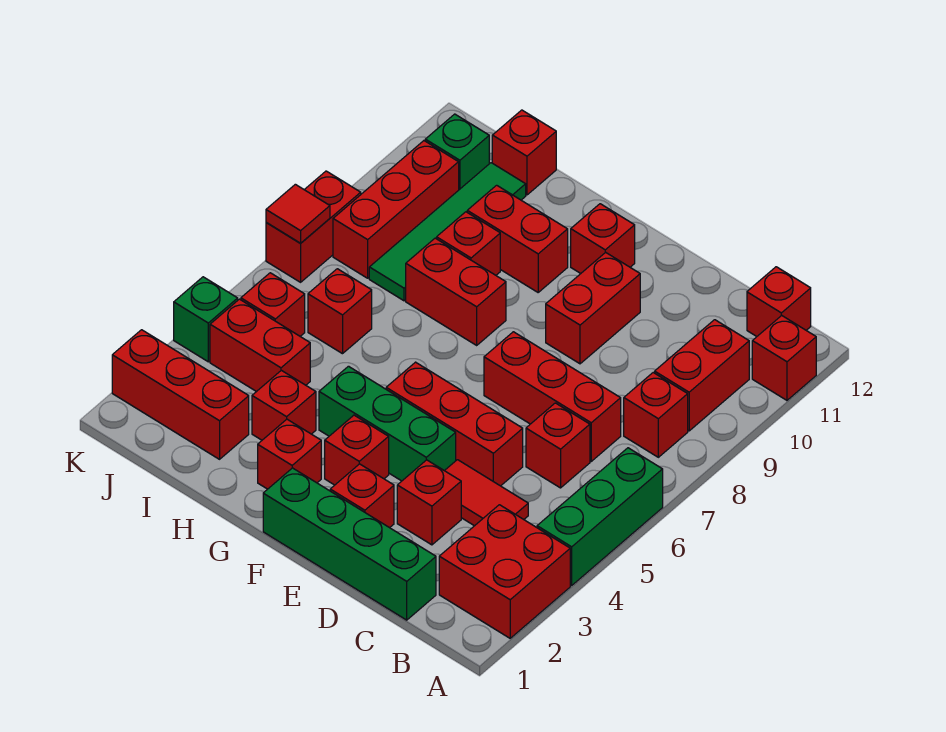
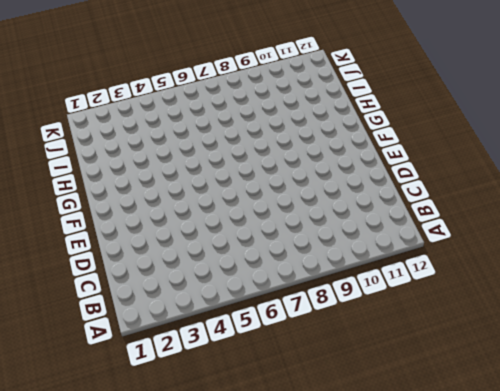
none -> red 2x2 brick [439,505,570,638]
none -> green 1x3 brick [537,448,663,585]
none -> red 1x1 brick [752,316,816,400]
none -> red 1x1 brick [624,373,688,457]

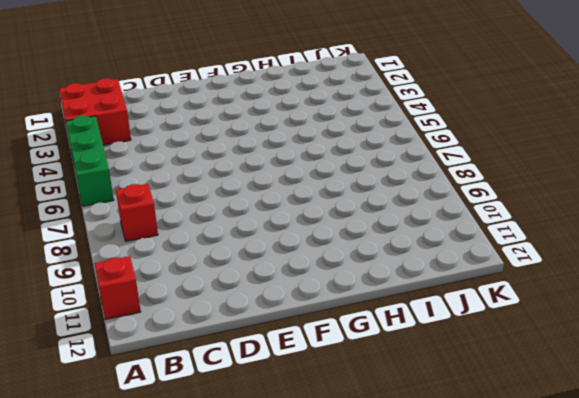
none -> red 1x2 brick [655,320,749,431]
none -> red 1x1 brick [747,267,811,336]
none -> green 1x4 brick [263,468,436,620]
none -> red 1x2 tile [445,460,528,526]

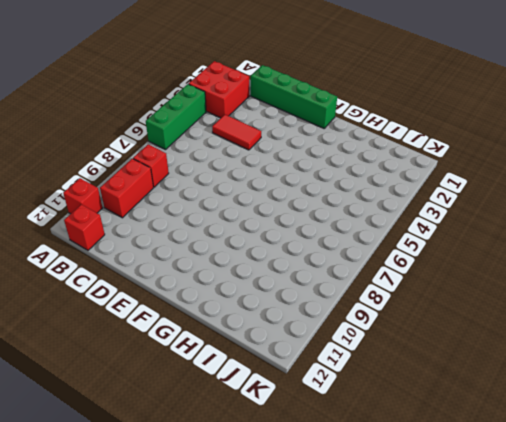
none -> red 1x1 brick [526,403,590,488]
none -> red 1x3 brick [484,332,621,461]
none -> red 1x1 brick [397,460,461,545]
none -> red 1x3 brick [386,362,523,486]

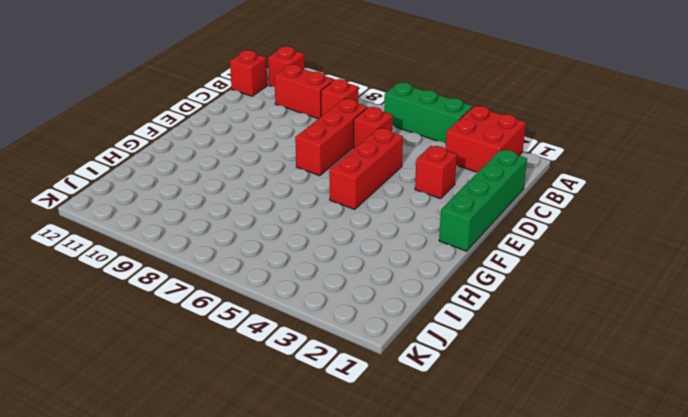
none -> red 1x2 tile [445,460,528,526]
none -> red 1x1 brick [330,464,394,528]
none -> green 1x3 brick [319,366,456,481]
none -> red 1x2 brick [546,252,640,364]

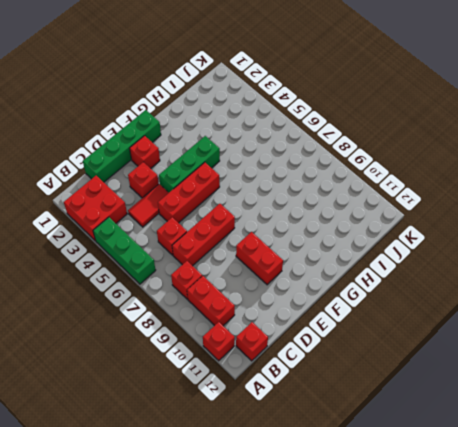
none -> red 1x1 brick [325,415,389,485]
none -> red 1x1 brick [571,204,635,273]
none -> red 1x1 brick [258,419,321,489]
none -> red 1x2 brick [406,238,506,345]

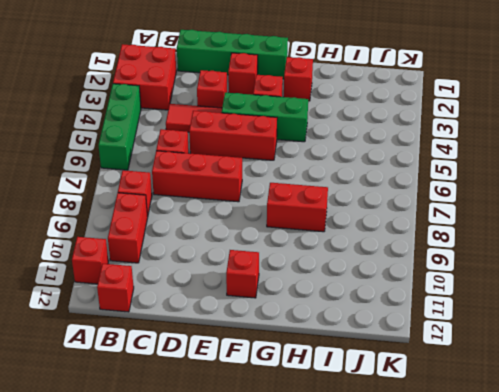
none -> red 1x2 brick [546,252,640,364]
none -> red 1x2 brick [467,185,568,292]
none -> red 1x1 brick [252,370,316,440]
none -> red 1x1 brick [437,212,500,275]

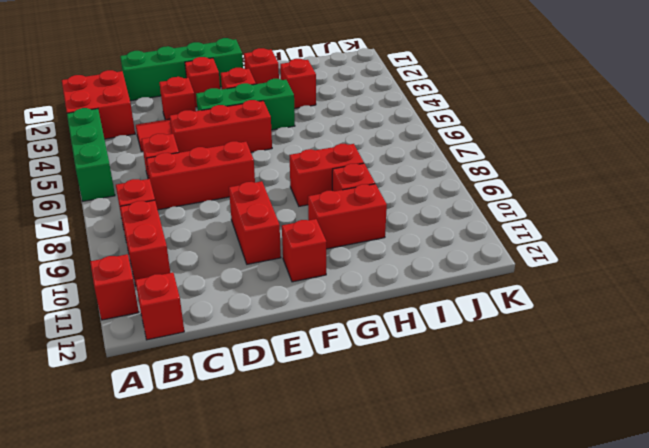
none -> red 1x3 brick [112,330,249,459]
none -> red 1x2 brick [210,299,310,392]
none -> red 1x1 brick [308,269,372,354]
none -> green 1x4 tile [369,163,526,301]

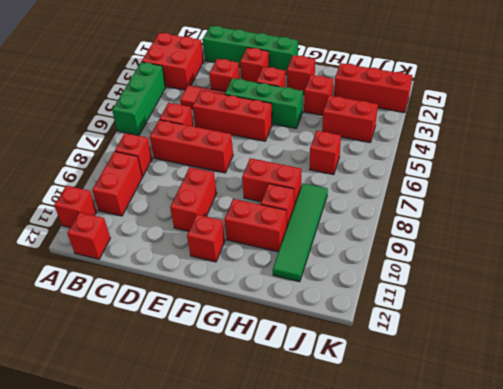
none -> red 1x1 brick [492,110,556,195]
none -> red 1x1 brick [241,273,305,336]
none -> red 1x3 brick [333,141,459,278]
none -> green 1x1 brick [425,114,489,190]

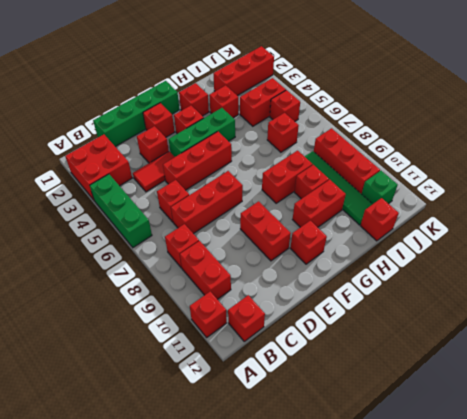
none -> green 1x1 brick [174,277,238,362]
none -> red 1x2 brick [266,171,361,282]
none -> red 1x1 tile [266,184,330,243]

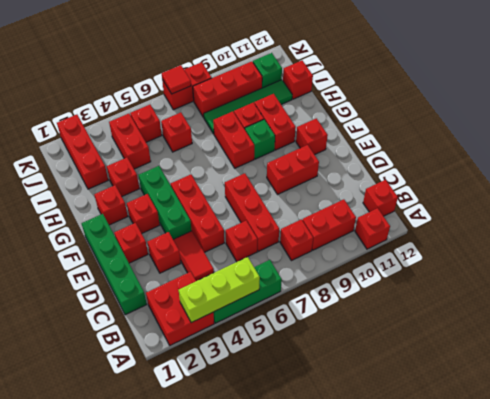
lime 1x3 brick [179,257,260,323] -> none
green 1x1 brick [245,119,275,159] -> green 1x1 brick moved to [174,277,238,362]

